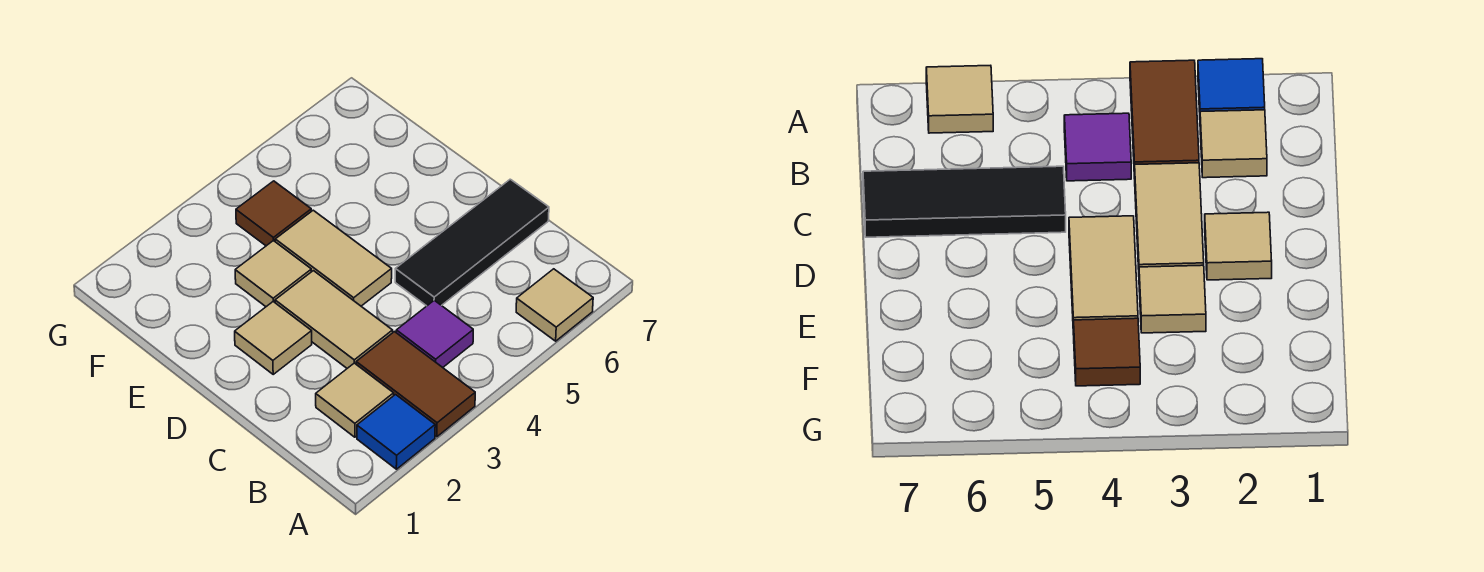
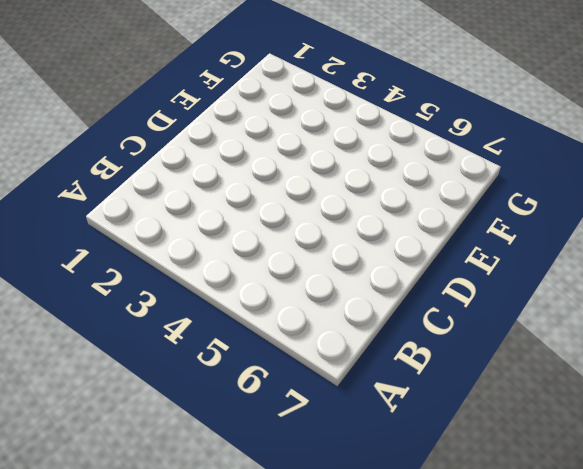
none -> blue 1x1 tile [357,395,435,469]
none -> brown 1x2 tile [356,332,475,437]

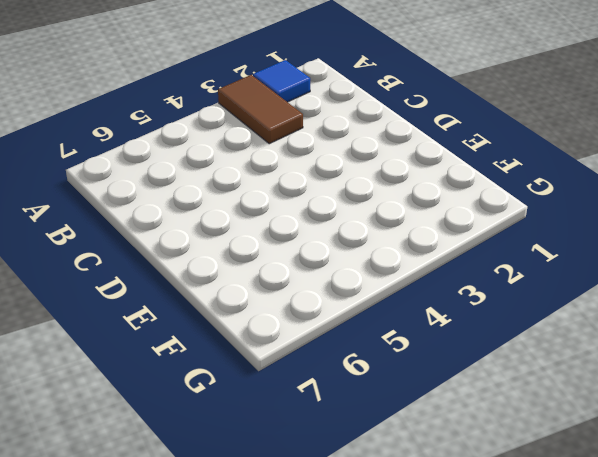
none -> tan 1x1 tile [516,269,593,341]
none -> tan 1x1 tile [316,363,394,437]

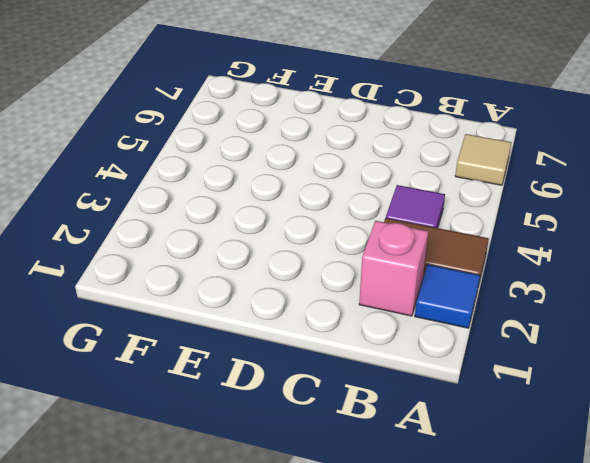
pink 1x1 brick [359,221,428,316] -> tan 1x1 tile [316,363,394,437]
none -> tan 1x2 tile [275,271,393,368]
none -> black 1x3 tile [395,179,549,306]

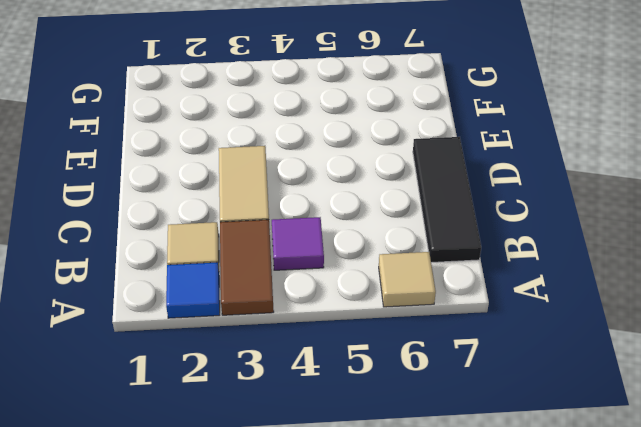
black 1x3 tile [413,137,481,263] -> black 1x3 tile turned to [395,179,549,306]
none -> tan 1x1 tile [235,302,312,374]
none -> tan 1x2 tile [275,210,392,306]

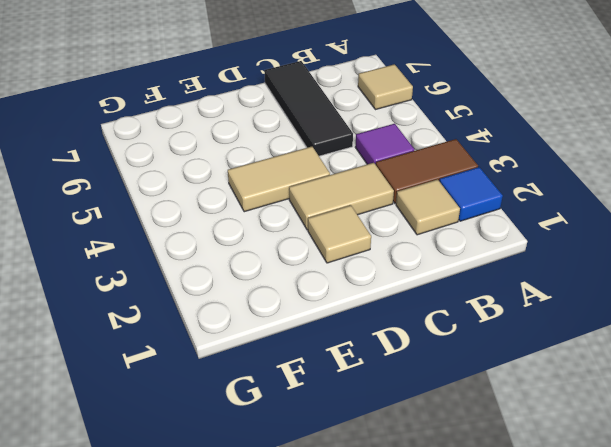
none -> tan 1x1 tile [235,240,311,307]
none -> brown 1x1 tile [236,181,311,246]

